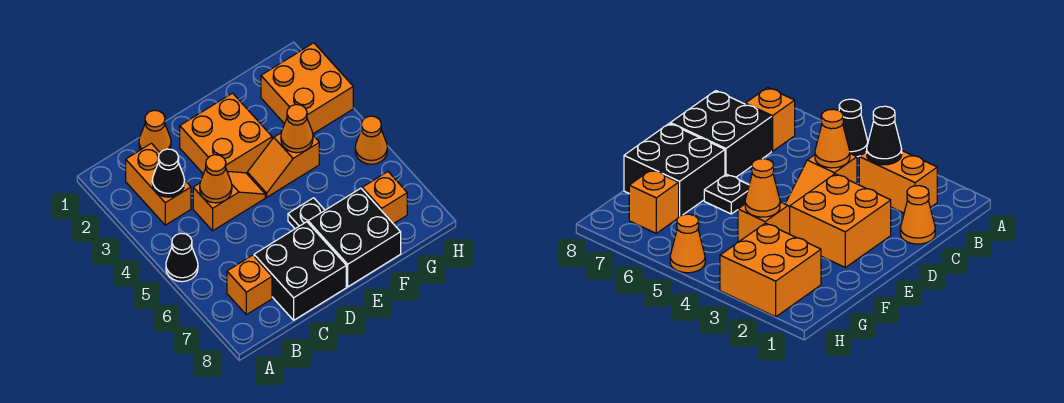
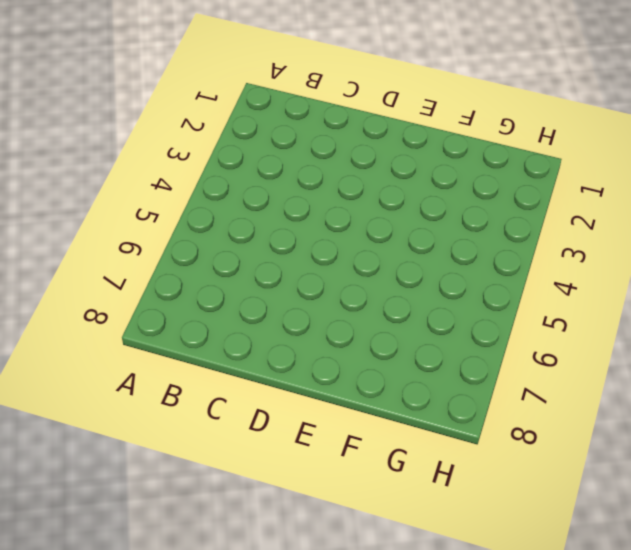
none -> black 1x1 cone [166,233,198,282]
none -> orange 1x2 brick [126,143,191,225]
none -> orange 1x1 brick [227,255,272,315]

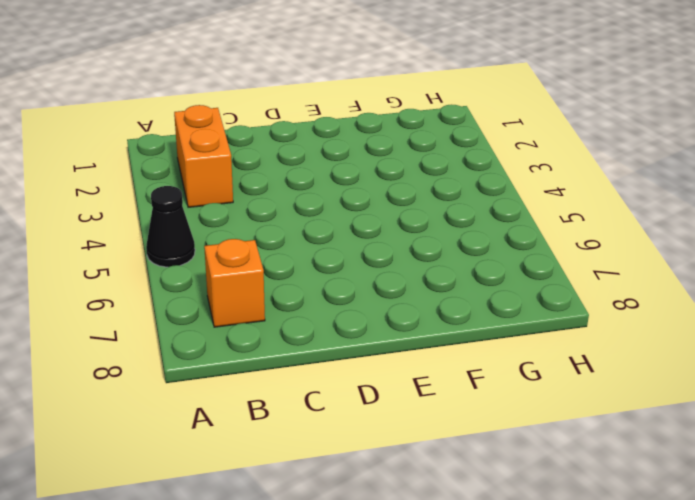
none -> orange 1x1 cone [139,110,171,153]
none -> orange 1x2 slope [193,171,265,231]
none -> black 2x2 brick [254,222,346,320]

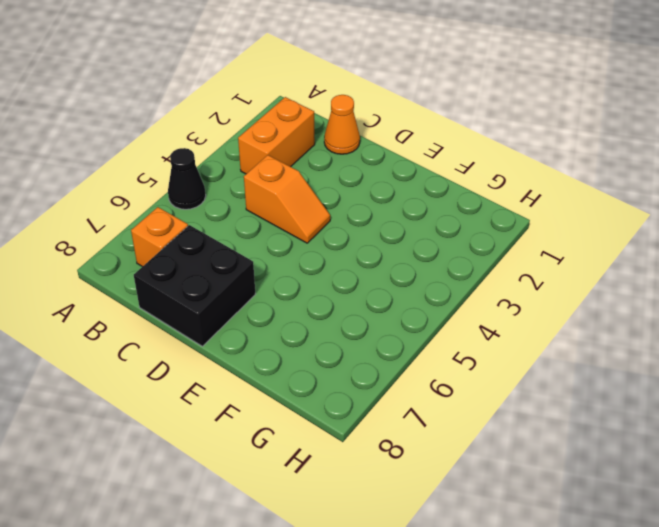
none -> orange 2x2 brick [180,93,272,174]
none -> orange 1x2 slope [247,133,319,197]
none -> black 1x1 plate [288,198,325,229]

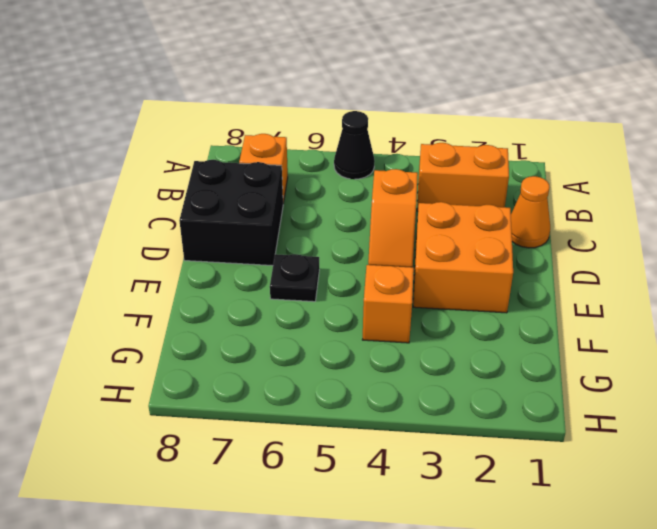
none -> black 2x2 brick [308,188,401,287]
none -> orange 2x2 brick [261,43,353,134]
none -> orange 1x1 brick [362,172,407,224]

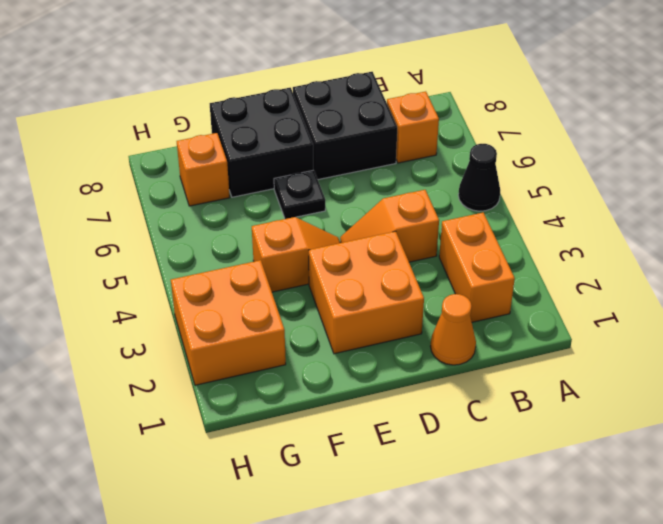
none -> orange 1x1 cone [355,116,387,164]
none -> black 1x1 cone [152,149,185,197]
none -> orange 1x1 cone [200,155,232,203]

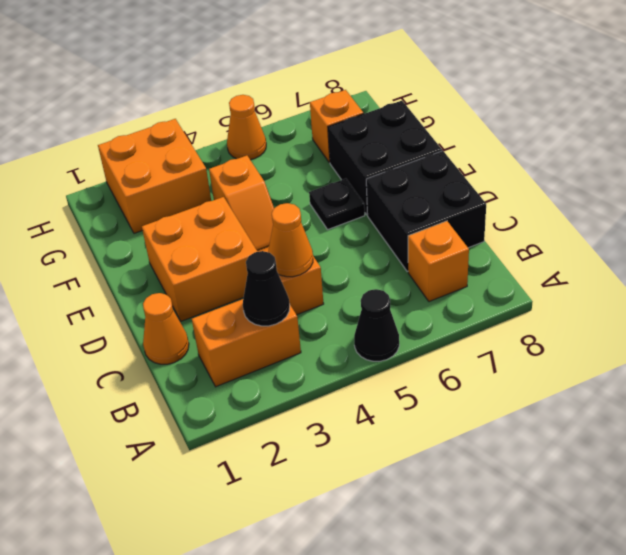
none -> orange 1x1 cone [281,105,313,153]

